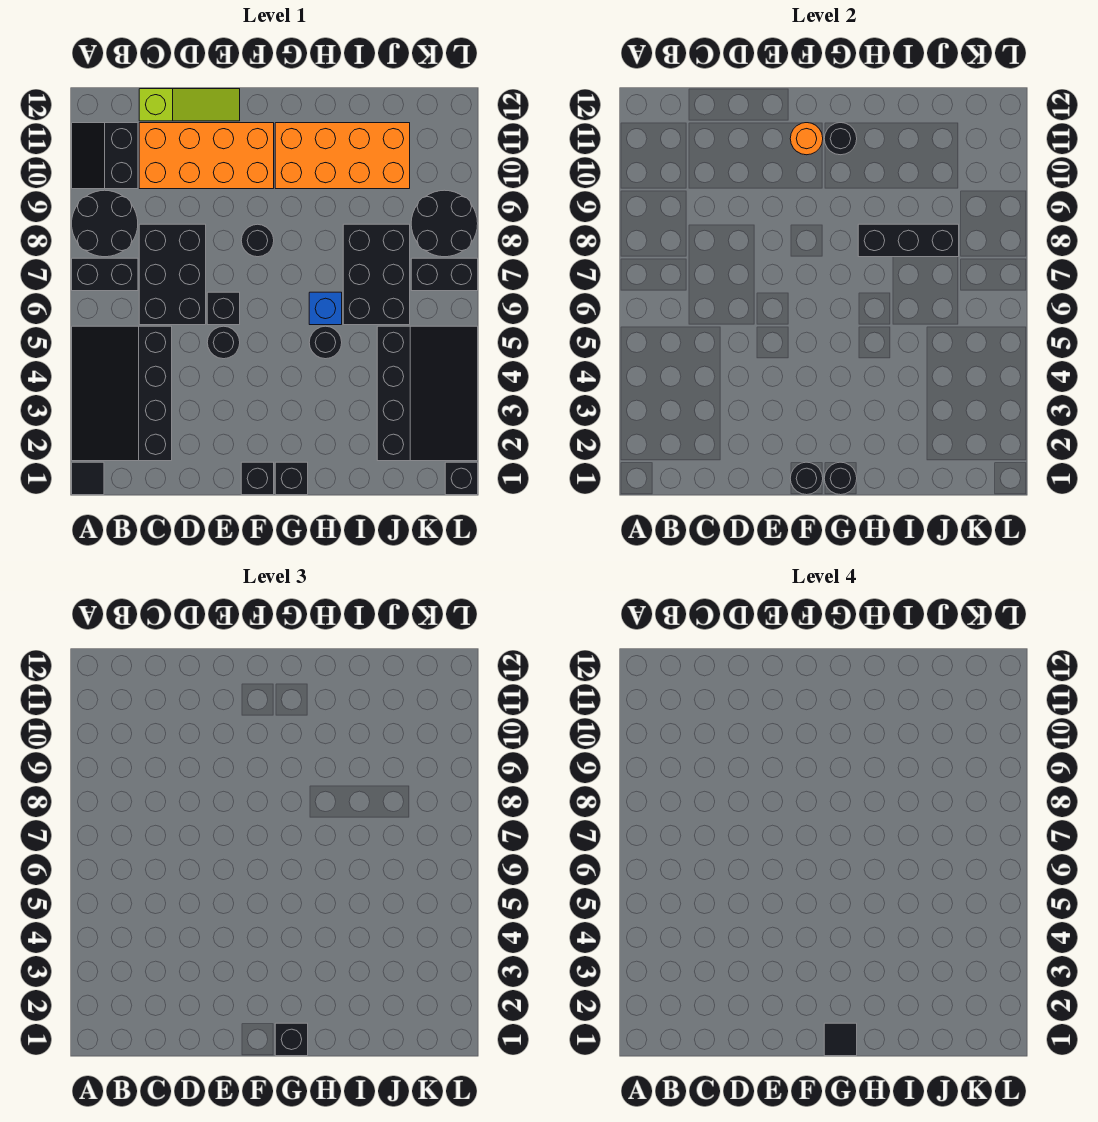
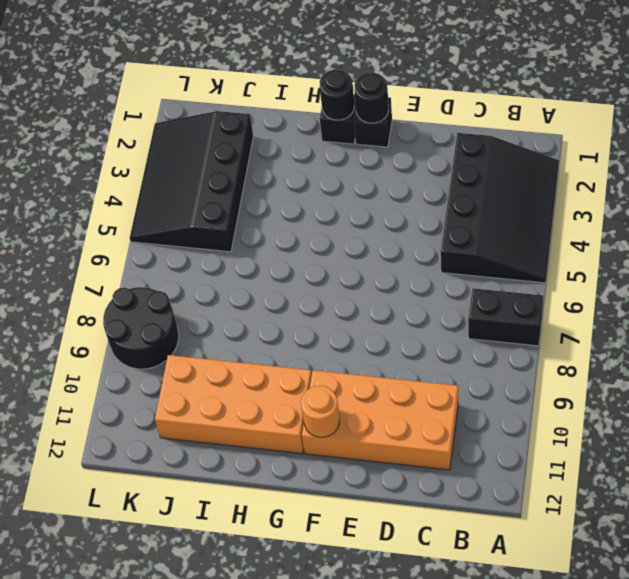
none -> black 1x1 tile [72,462,104,495]
none -> black 2x2 round brick [72,190,138,257]
none -> black 2x2 slope [72,123,138,189]

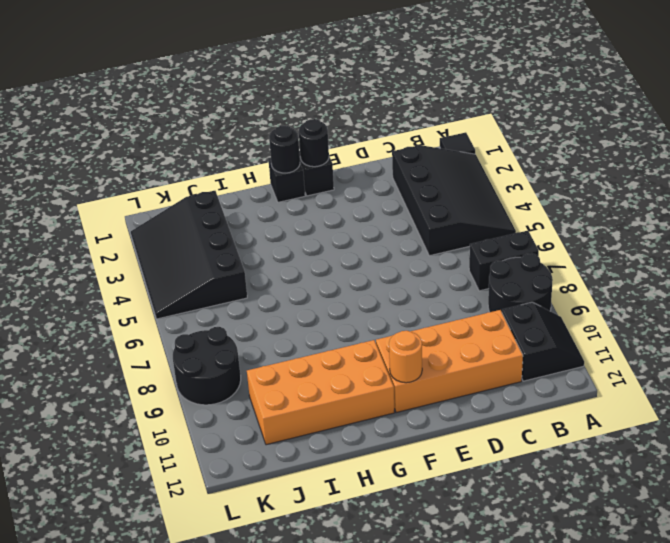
none -> black 2x3 brick [139,224,206,325]
none -> lime 1x3 slope [139,89,240,121]
none -> black 1x1 round brick [207,326,240,359]

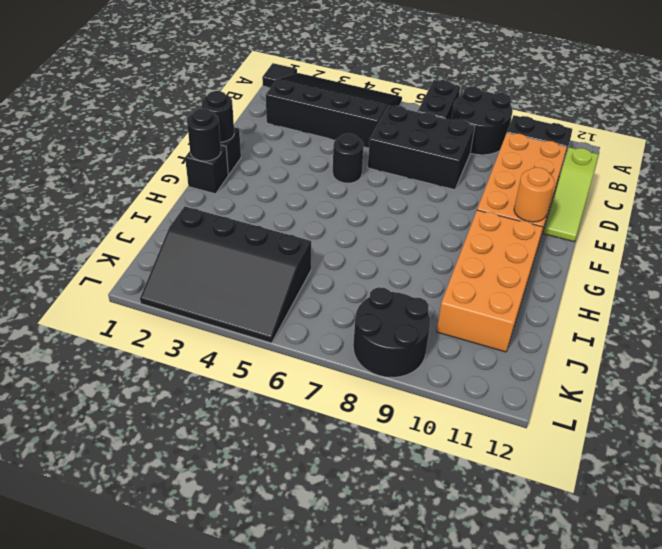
none -> black 1x1 brick [207,292,240,325]
none -> black 1x1 round brick [241,224,274,257]
none -> black 1x1 round brick [309,326,342,359]

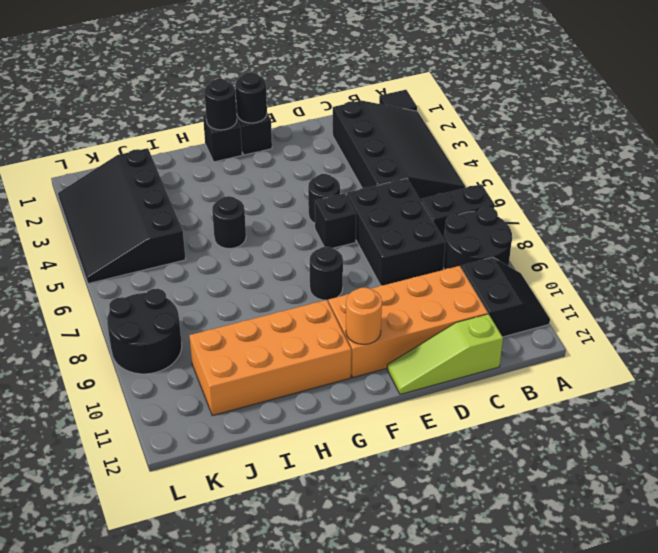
none -> blue 1x1 brick [309,292,342,325]
none -> black 2x3 brick [343,224,410,325]
none -> black 1x2 brick [411,258,478,291]

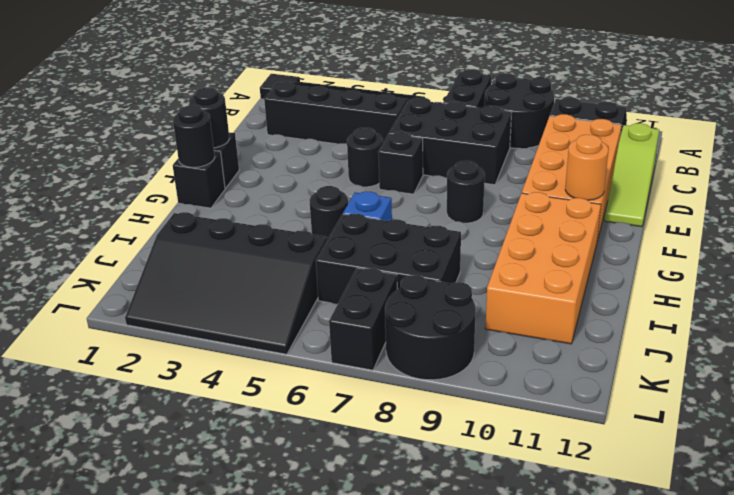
none -> black 1x1 brick [445,462,478,495]
none -> black 1x1 round brick [824,123,857,155]
none -> black 1x3 brick [858,224,959,257]

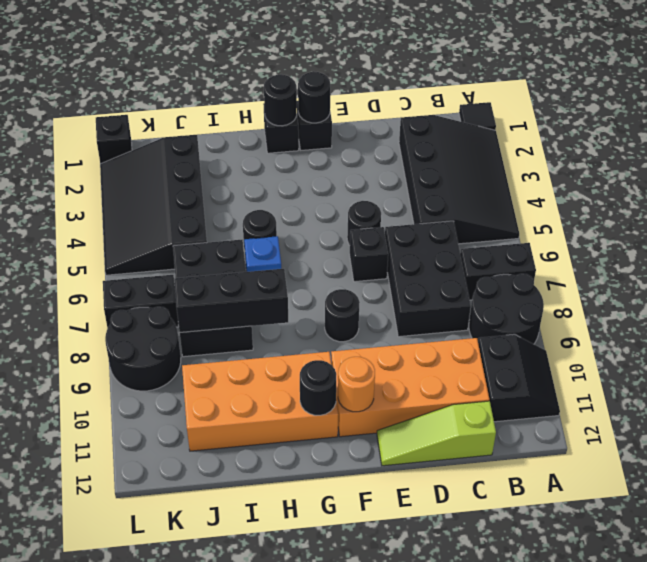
none -> black 1x1 brick [275,1023,308,1056]
none -> black 1x1 tile [824,1023,857,1056]

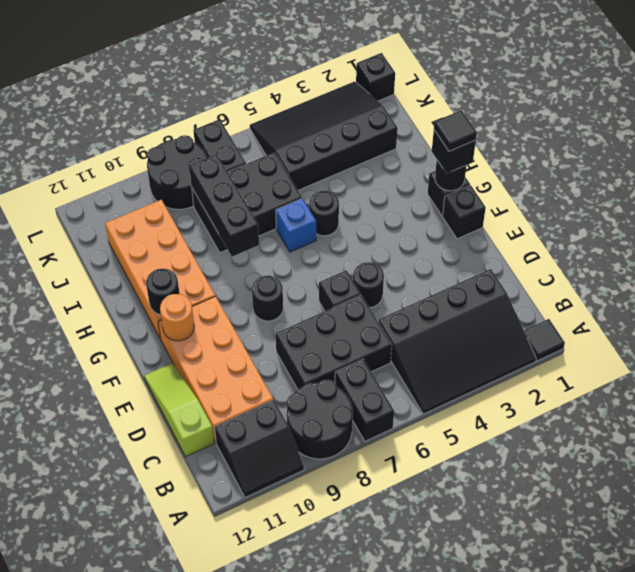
none -> black 1x1 round brick [790,462,823,495]

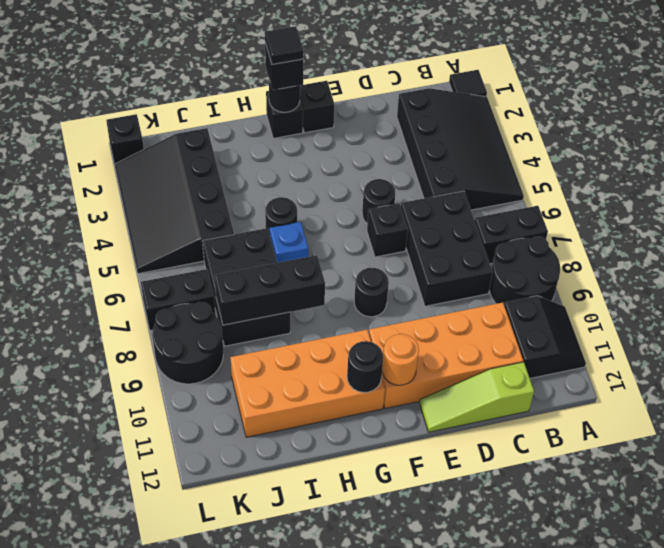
none -> black 1x1 round brick [790,462,823,495]

